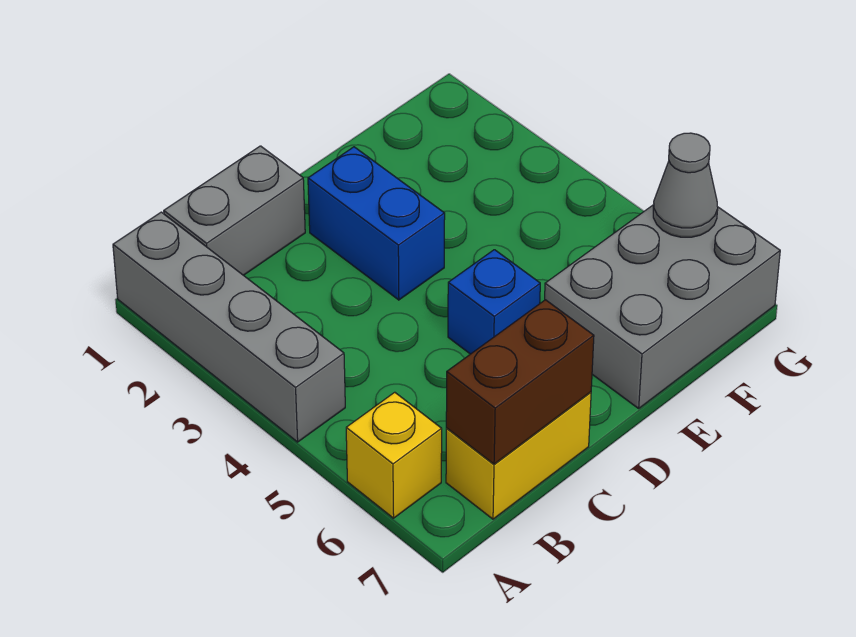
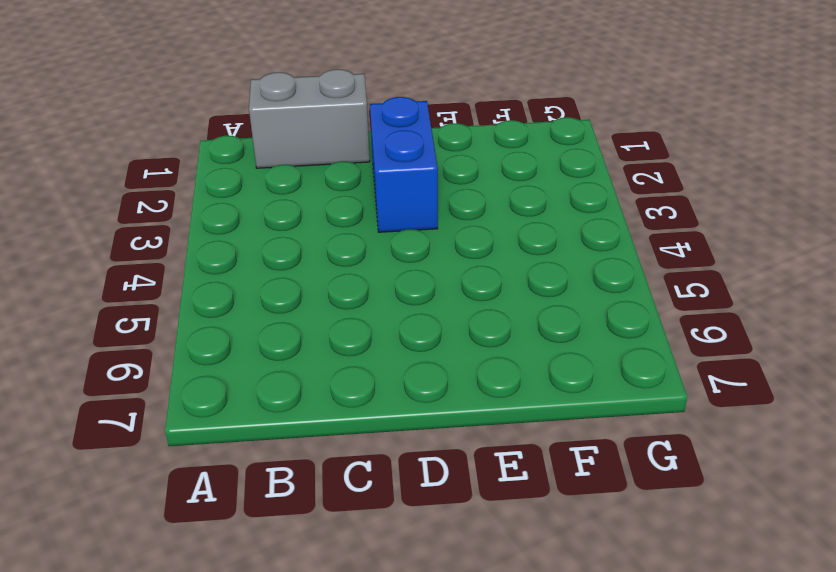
none -> grey 1x4 brick [113,212,345,442]
none -> yellow 1x1 brick [346,392,442,518]

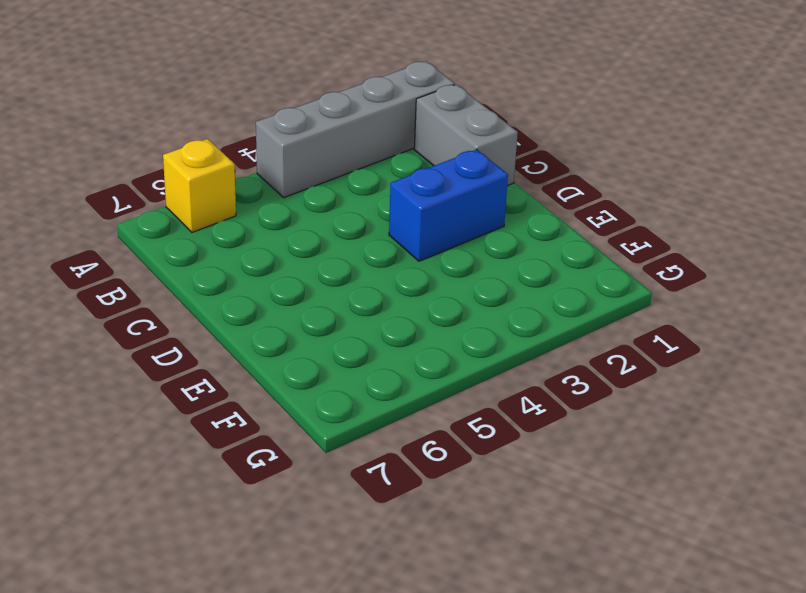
none -> yellow 1x2 brick [446,392,591,519]
none -> blue 1x1 brick [448,250,540,354]

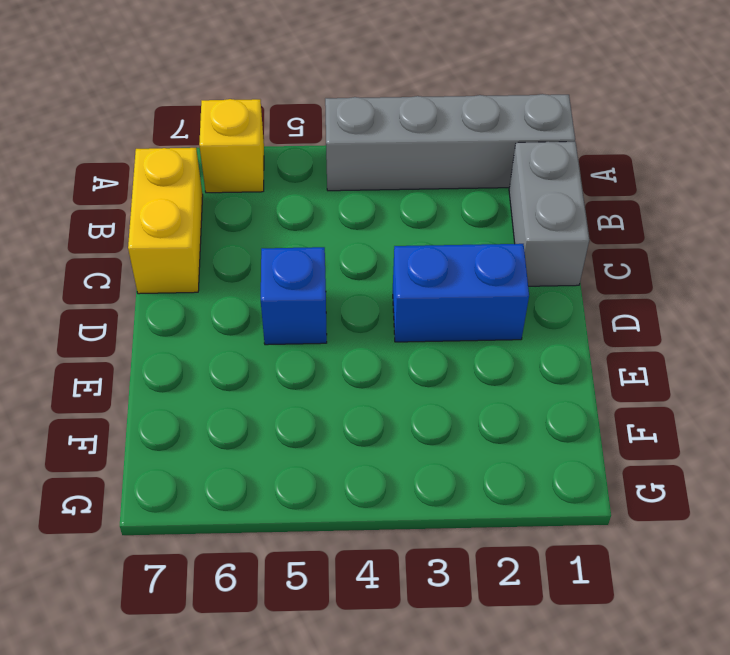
none -> grey 2x3 brick [545,205,780,408]
none -> brown 1x2 brick [446,300,594,464]

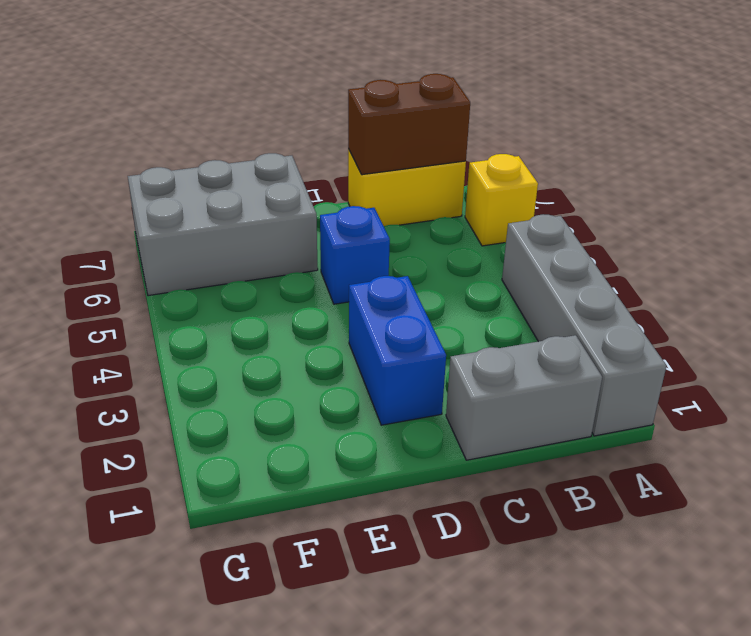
none -> grey 1x1 cone [653,133,718,237]

